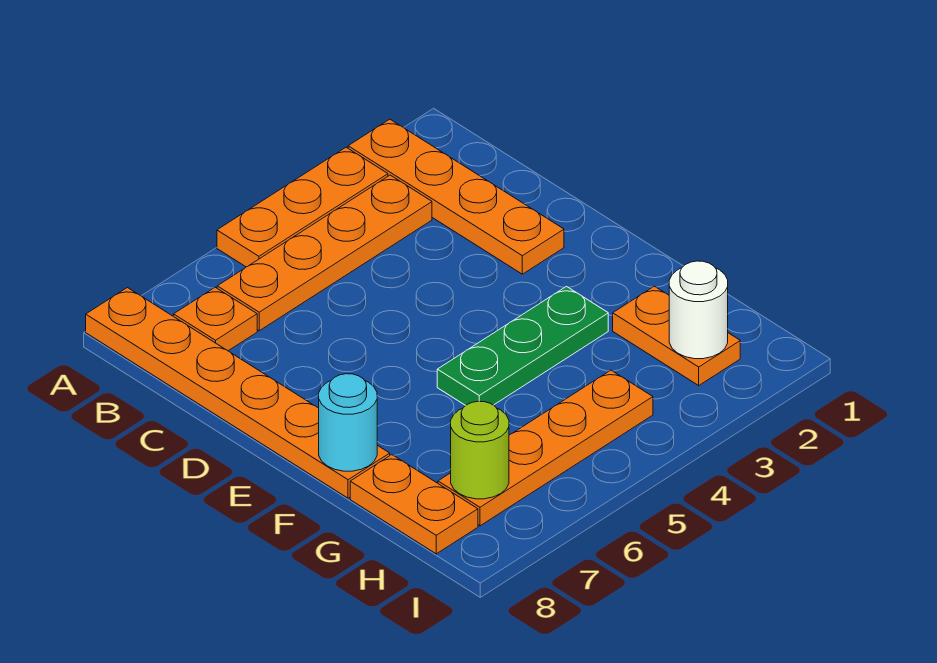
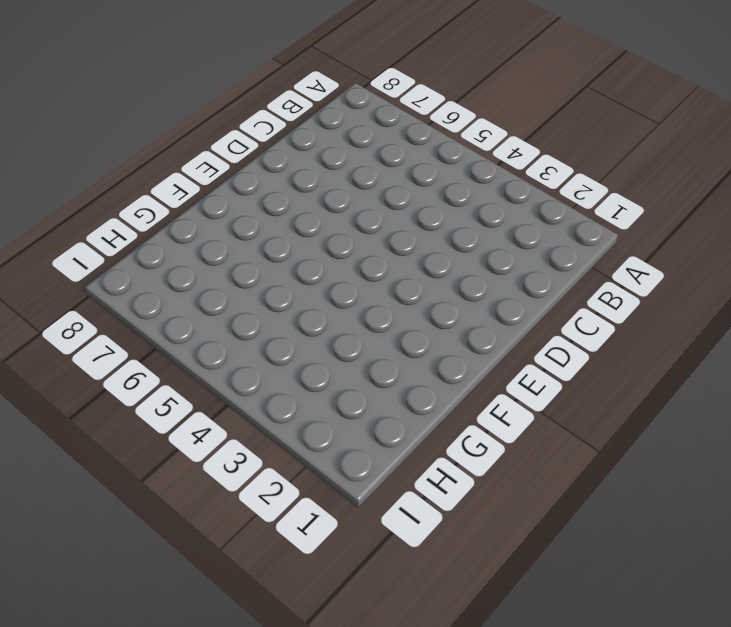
none -> orange 1x4 plate [348,119,564,274]
none -> orange 1x3 plate [217,147,388,267]
none -> orange 1x6 plate [86,288,390,498]

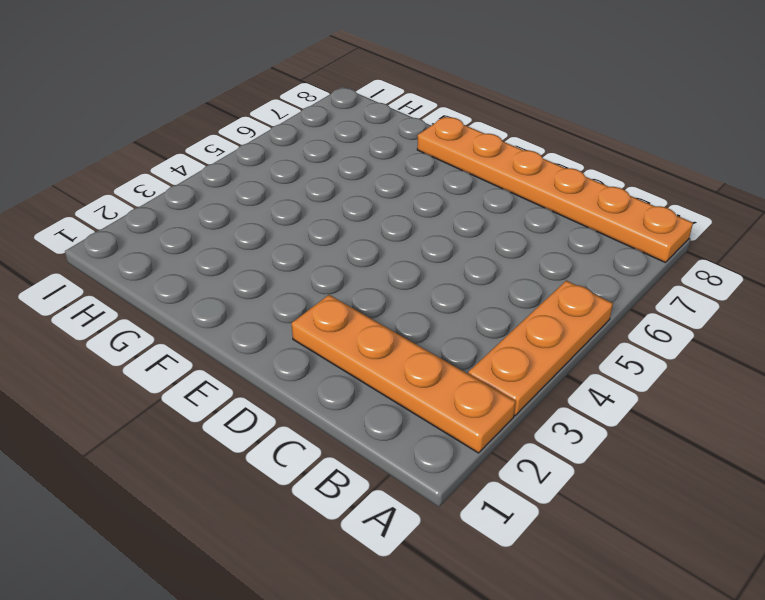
none -> orange 1x4 plate [217,175,432,331]
none -> orange 1x1 plate [174,287,257,351]
none -> green 1x3 plate [437,287,608,405]

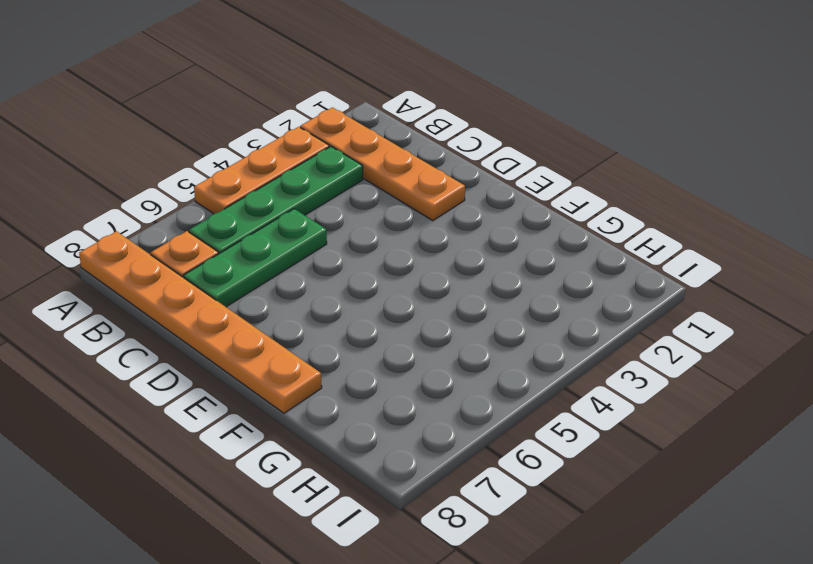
green 1x4 plate [189,147,363,253] -> orange 1x4 plate [217,175,432,331]
green 1x3 plate [184,209,327,307] -> green 1x3 plate moved to [437,287,608,405]
none -> orange 1x2 plate [613,286,740,385]
none -> orange 1x2 plate [350,455,478,554]
none -> orange 1x4 plate [438,370,653,526]

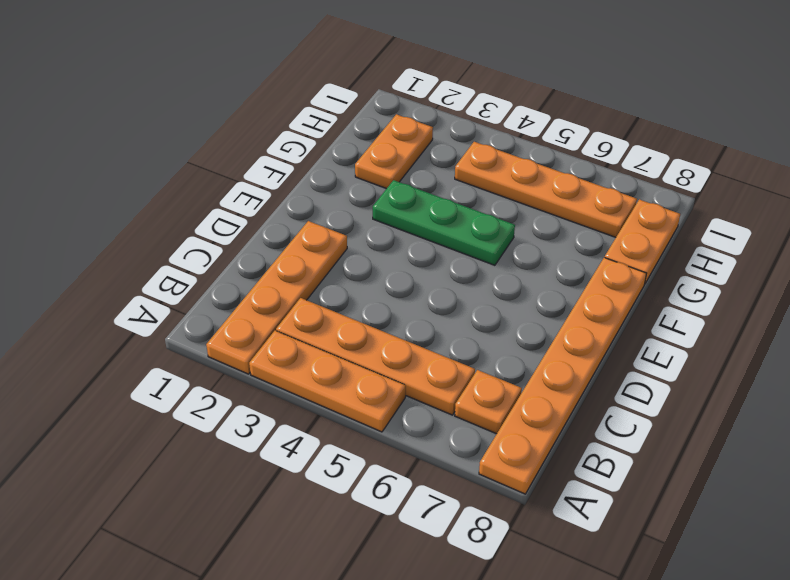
none -> cyan 1x1 round brick [319,374,377,471]
none -> white 1x1 round brick [669,261,728,359]
none -> lime 1x1 round brick [451,401,509,499]

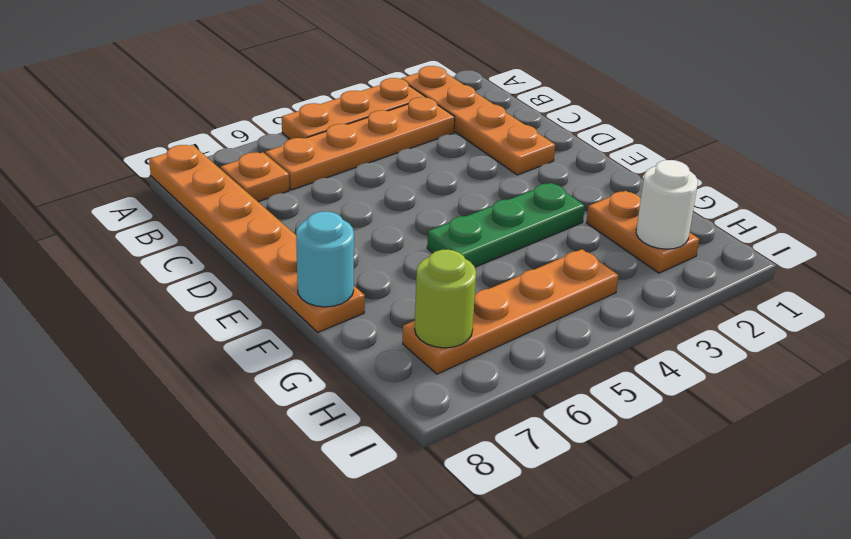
none -> orange 1x2 plate [350,455,478,554]

